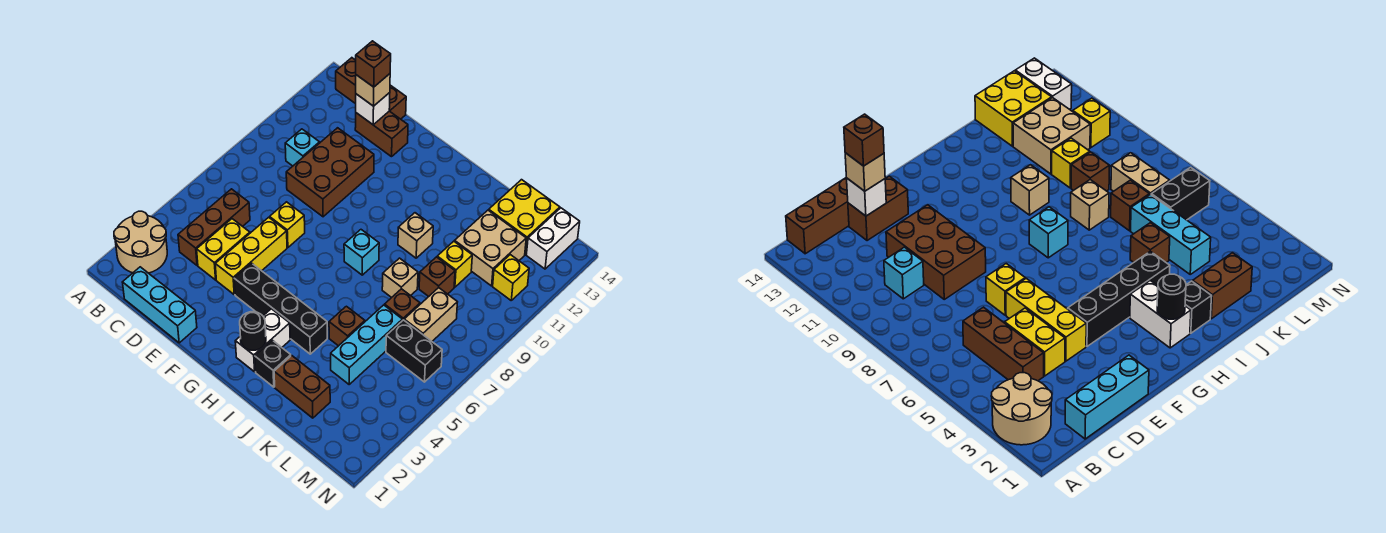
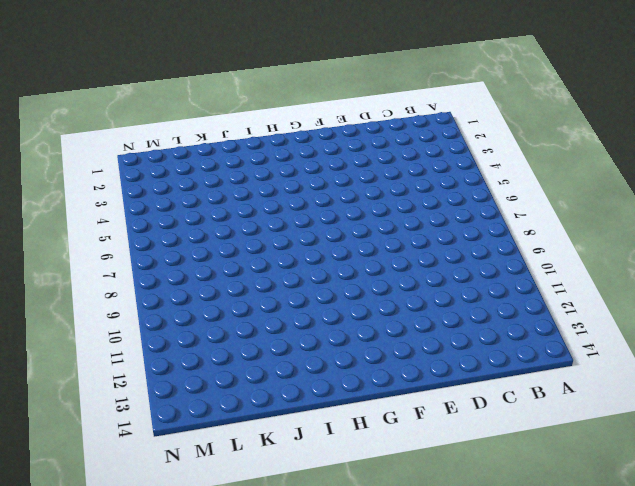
none -> tan 2x2 round brick [114,211,167,273]
none -> brown 1x3 brick [336,58,406,119]
none -> cyan 1x3 brick [122,267,197,343]
none -> brown 1x3 brick [178,189,250,265]

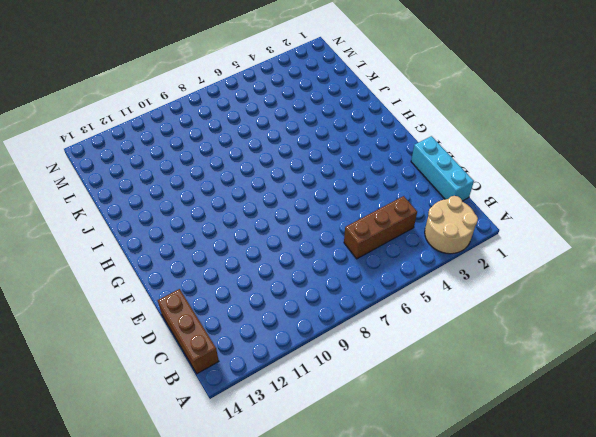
none -> cyan 1x1 brick [285,129,320,166]
none -> yellow 1x2 brick [197,219,250,280]
none -> brown 2x3 brick [286,128,374,217]
none -> brown 1x2 brick [355,111,408,157]

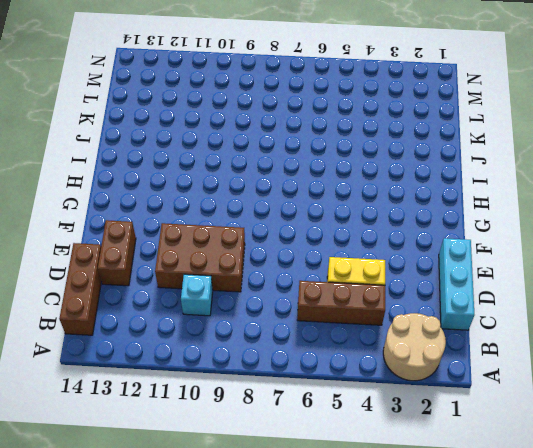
none -> yellow 1x3 brick [215,217,287,294]
none -> yellow 1x1 brick [270,202,305,247]
none -> black 1x4 brick [234,263,327,354]
none -> white 1x2 brick [235,309,290,372]

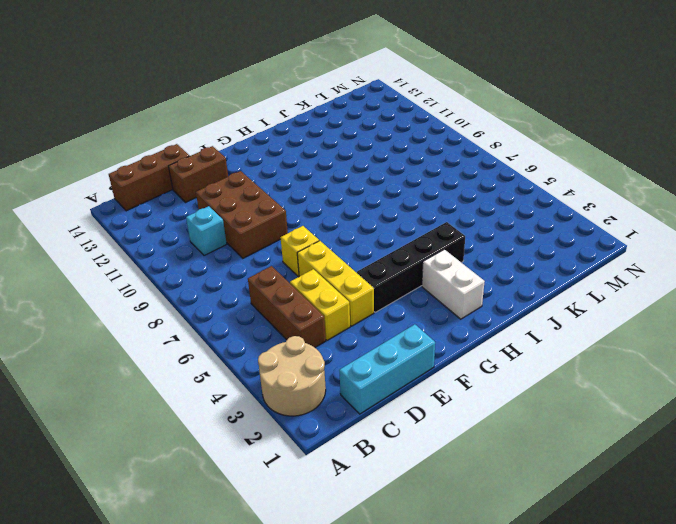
none -> cyan 1x1 brick [344,230,379,275]
none -> black 1x1 brick [255,340,291,387]
none -> tan 1x1 brick [398,213,433,258]
none -> brown 1x2 brick [274,356,330,418]

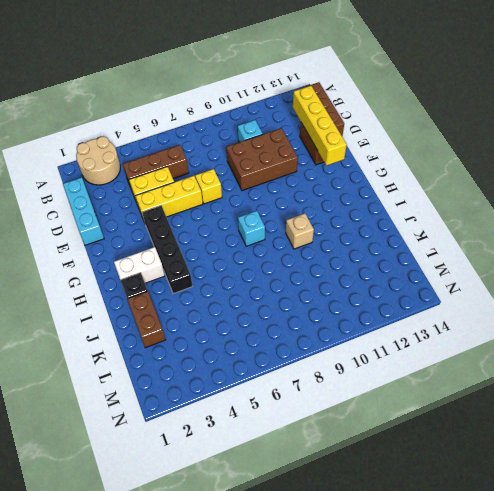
yellow 1x4 brick [293,86,347,166] -> white 1x1 brick [356,93,390,125]
none -> brown 1x1 brick [329,306,365,346]
none -> tan 1x1 brick [382,258,418,298]
none -> cyan 1x3 brick [331,305,402,384]
none -> brown 1x1 brick [385,289,420,321]

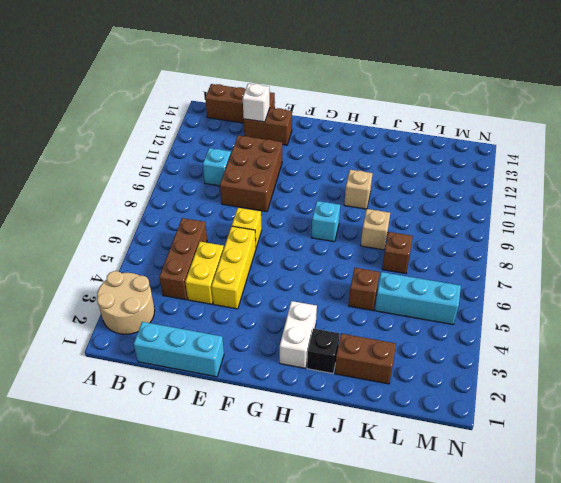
cyan 1x3 brick [375,272,461,324] -> cyan 1x3 brick turned to [331,305,402,384]
none -> black 1x4 brick [234,263,327,354]
none -> brown 1x1 brick [419,257,455,297]
none -> yellow 1x1 brick [437,241,472,287]
none -> tan 2x2 brick [455,210,526,286]

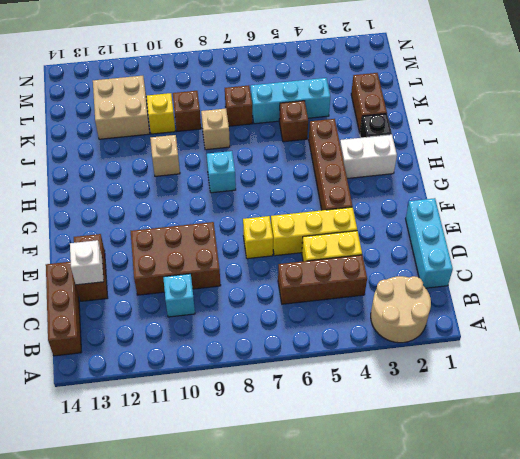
brown 1x4 brick [309,119,353,210] -> black 1x4 brick [234,263,327,354]
none -> yellow 2x2 brick [489,180,560,255]
none -> black 1x2 brick [386,320,442,382]
none -> tan 1x2 brick [404,288,457,341]
none -> yellow 1x1 brick [493,255,529,300]

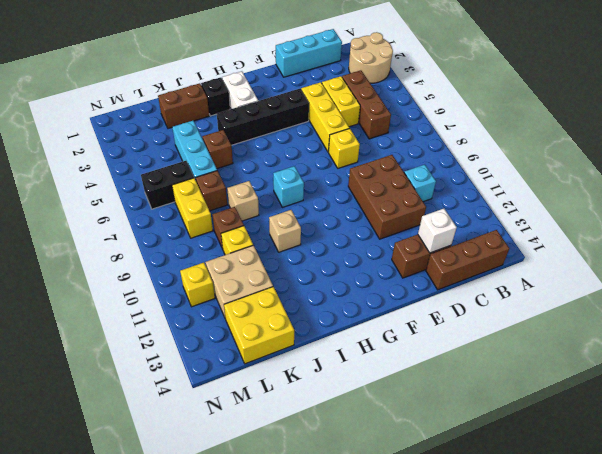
yellow 1x2 brick [172,178,213,238] -> tan 1x2 brick [404,288,457,341]
none -> white 1x2 brick [526,208,580,269]
none -> black 1x1 round brick [240,312,266,350]
none -> tan 1x1 brick [356,74,390,106]
none -> brown 1x1 brick [356,41,391,87]

